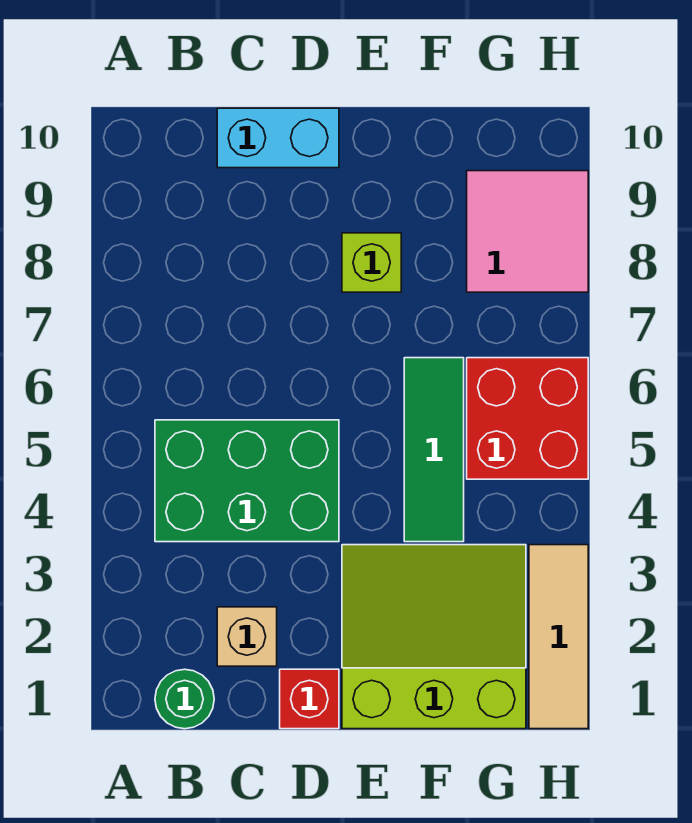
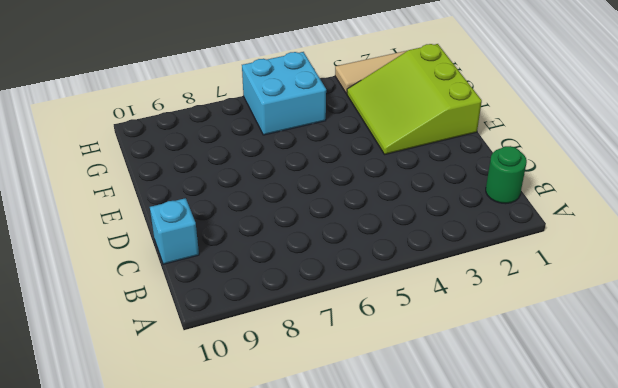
cyan 1x1 brick [150,198,199,264] -> cyan 1x2 brick [217,108,339,168]
cyan 2x2 brick [242,52,326,135] -> red 2x2 brick [467,358,588,479]
none -> green 2x3 brick [155,420,339,542]
none -> tan 1x1 brick [217,607,277,666]

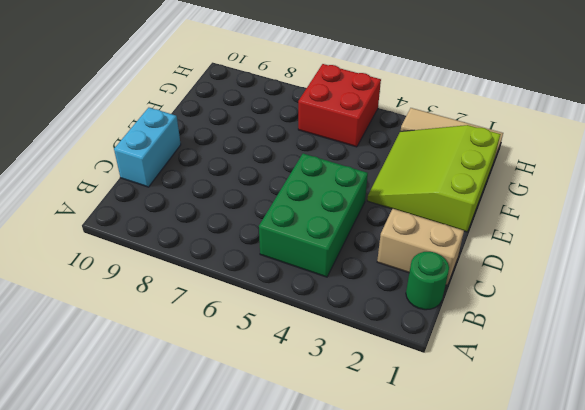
tan 1x2 brick [377,209,464,285] -> tan 1x1 brick [217,607,277,666]
none -> red 1x1 brick [280,669,339,729]
none -> lime 1x1 brick [342,233,401,292]

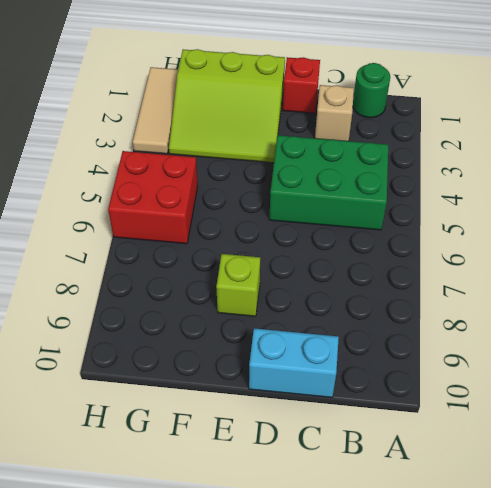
none -> green 1x3 tile [404,358,464,542]
none -> pink 2x2 tile [467,171,588,292]

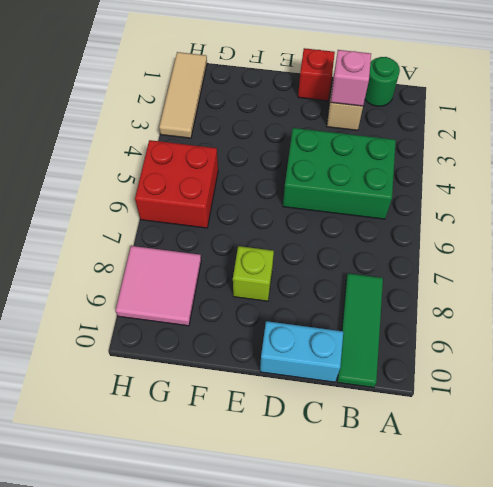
green 1x3 tile [337,273,383,387] -> green 1x3 tile moved to [404,358,464,542]
pink 1x1 brick [331,50,371,106] -> none
none -> lime 3x3 slope [342,545,526,729]

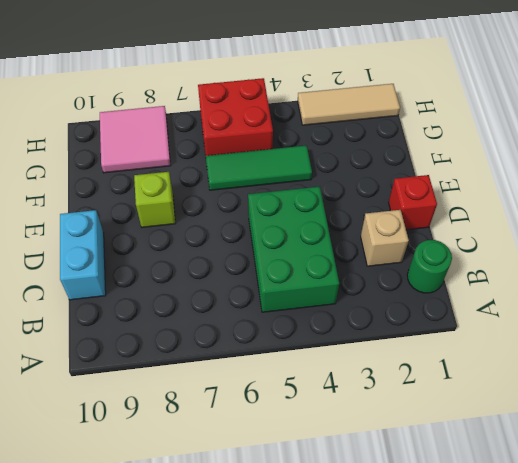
none -> lime 3x3 slope [342,545,526,729]

